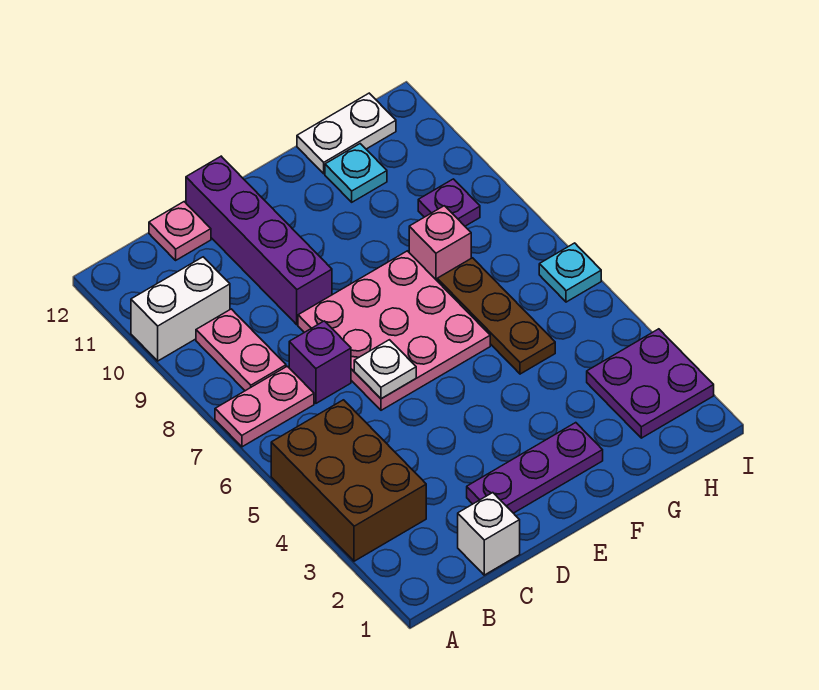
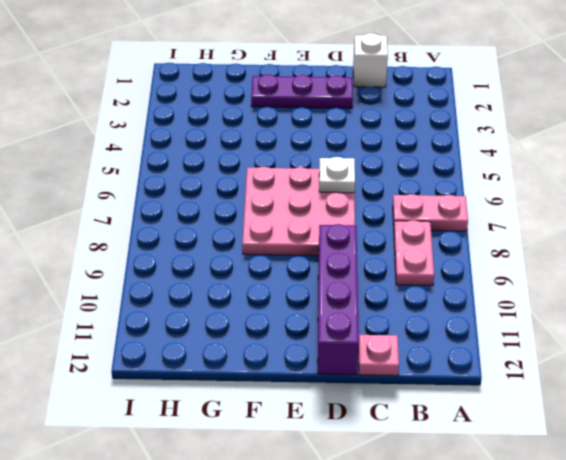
none -> brown 2x3 brick [271,400,426,561]
none -> white 1x2 brick [131,257,230,361]
none -> purple 1x1 brick [289,321,351,403]

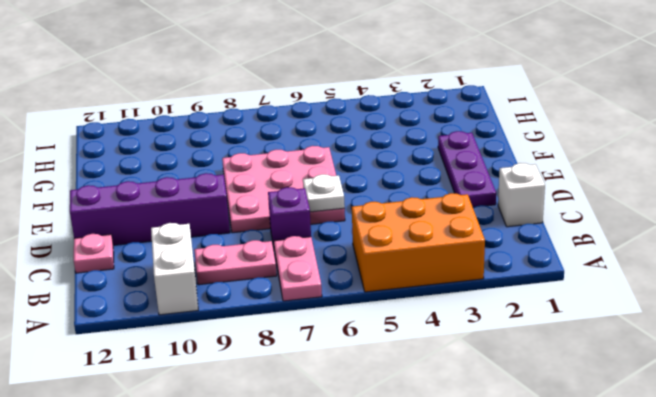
orange 2x3 brick [352,193,485,292] -> brown 2x3 brick [271,400,426,561]
none -> brown 1x3 plate [437,258,555,374]
none -> pink 1x1 brick [409,206,471,280]
none -> cyan 1x1 plate [325,144,387,202]

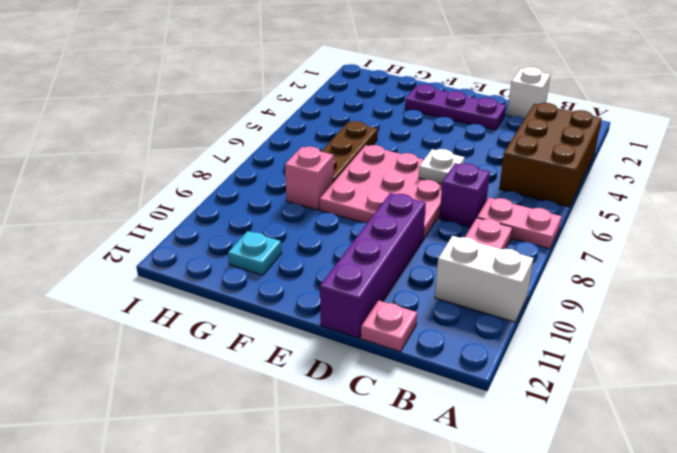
none -> white 1x2 plate [297,93,396,174]
none -> purple 2x2 plate [587,329,714,438]
none -> purple 1x1 plate [418,179,480,226]

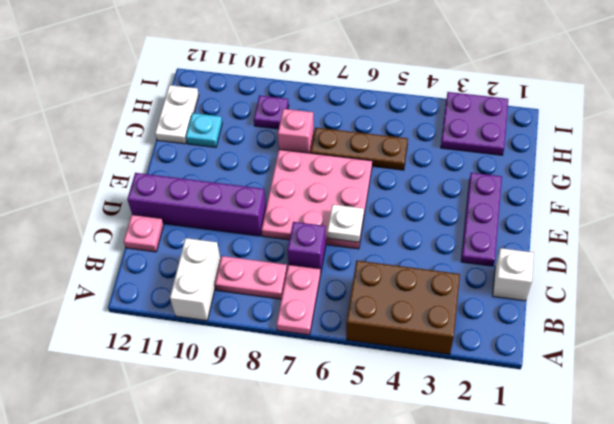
none -> cyan 1x1 plate [539,243,601,302]

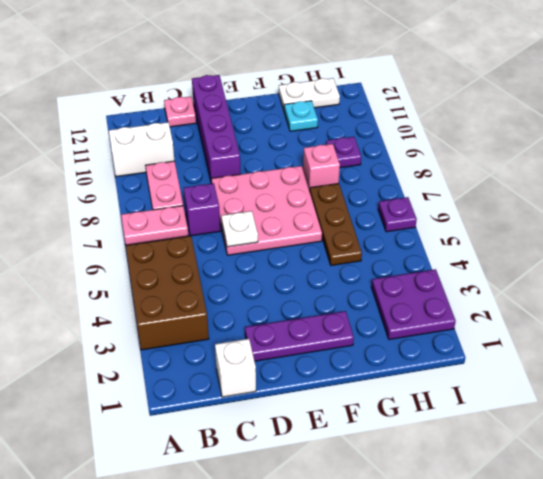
purple 1x1 plate [378,197,417,232] -> cyan 1x1 plate [539,243,601,302]

